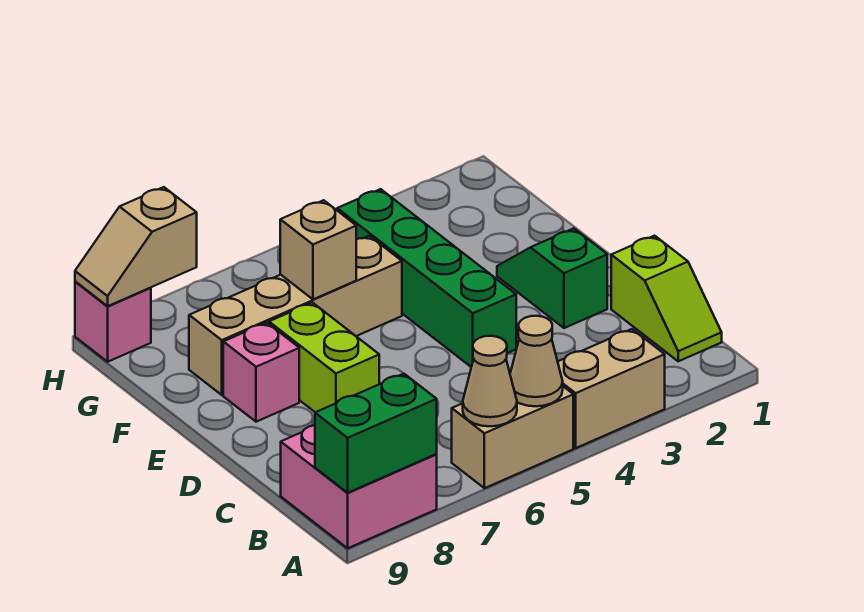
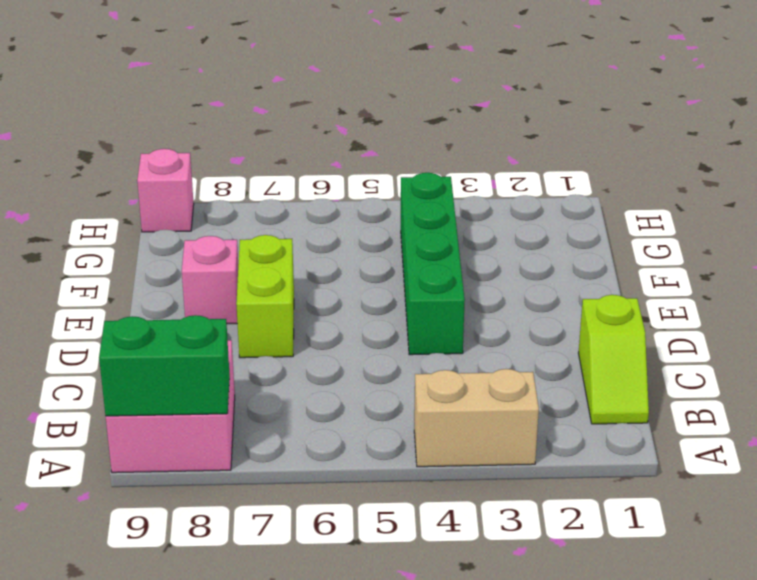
none -> tan 1x2 brick [452,387,573,488]
none -> green 1x2 slope [497,228,607,328]
none -> tan 1x4 brick [189,236,402,395]

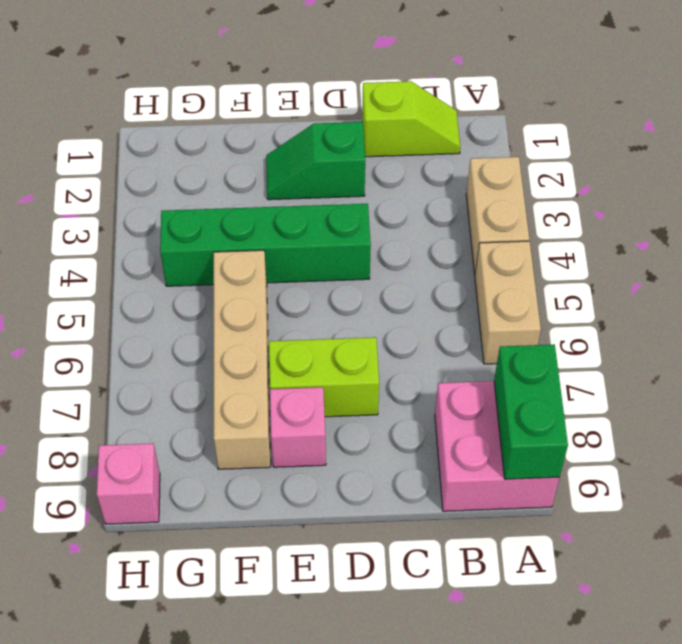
none -> tan 1x1 cone [510,316,563,406]
none -> tan 1x1 cone [463,336,517,426]
none -> tan 1x1 brick [280,200,356,299]

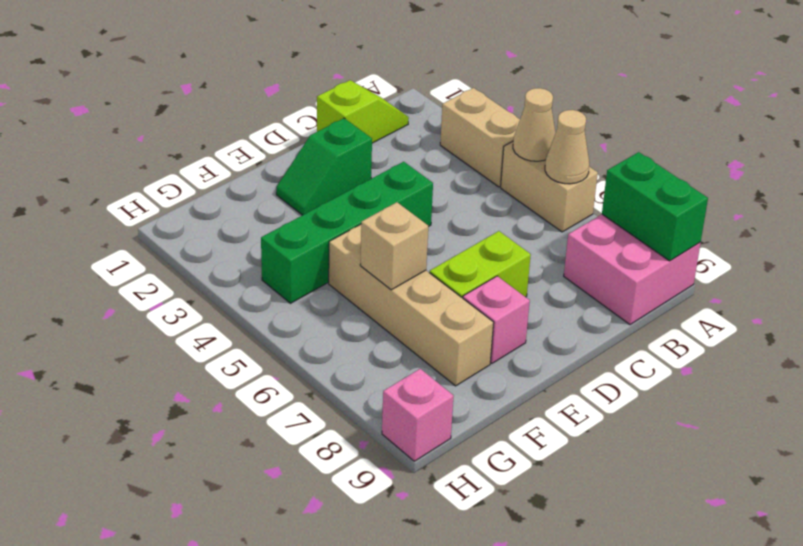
none -> tan 1x2 slope [75,187,197,306]

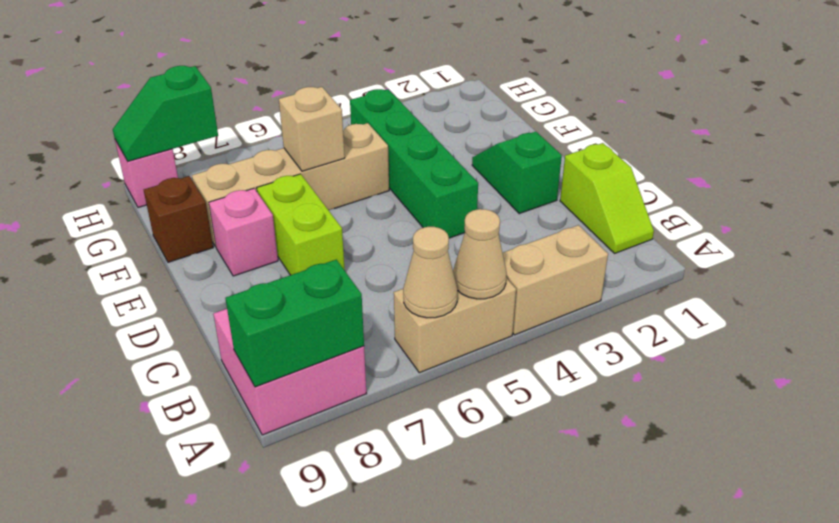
brown 1x1 brick [144,176,213,262] -> none
green 1x2 slope [113,66,218,161] -> tan 1x2 slope [75,187,197,306]

